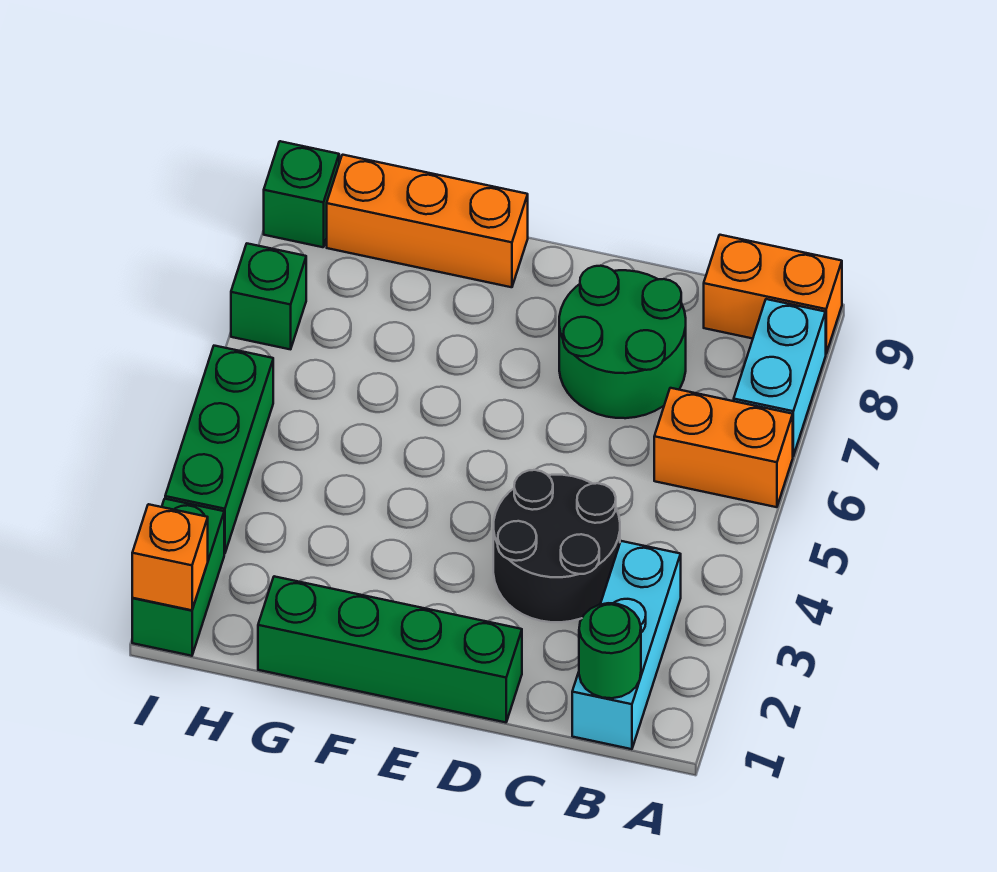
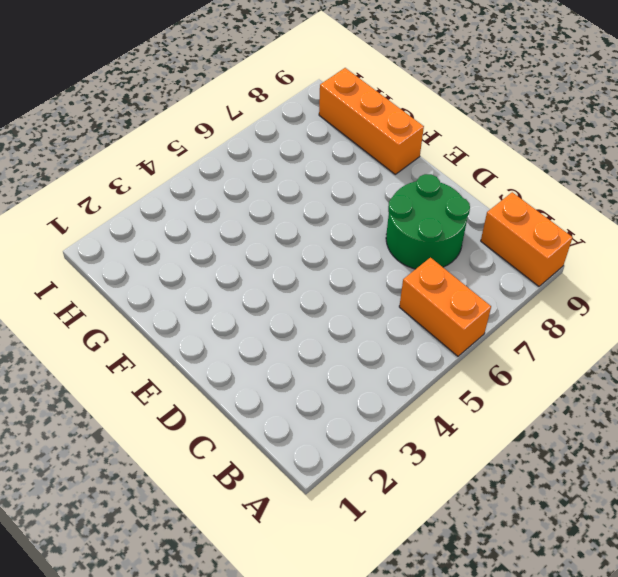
none -> cyan 1x2 brick [734,299,826,456]
none -> cyan 1x3 brick [572,541,681,749]
none -> black 2x2 round brick [493,470,620,622]

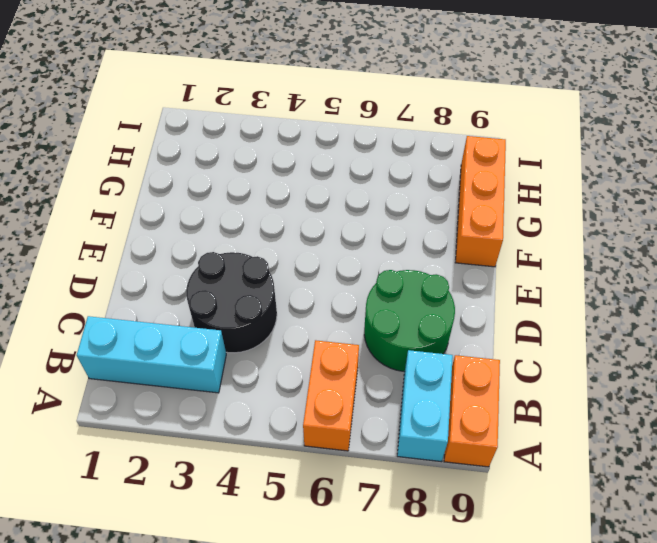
cyan 1x2 brick [397,350,453,462] -> cyan 1x2 brick turned to [734,299,826,456]
none -> green 1x4 brick [258,576,522,722]
none -> green 1x2 brick [132,499,224,656]
none -> green 1x3 brick [165,346,273,554]

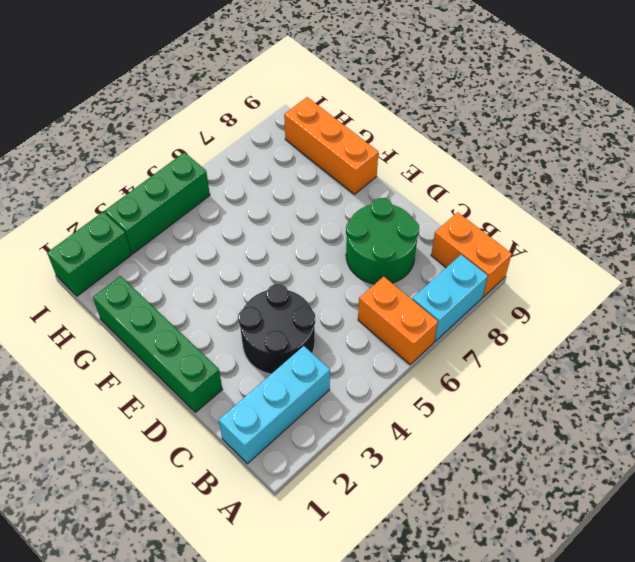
none -> green 1x1 brick [231,244,306,349]
none -> green 1x1 brick [264,141,339,247]
none -> green 1x1 round brick [579,603,641,698]

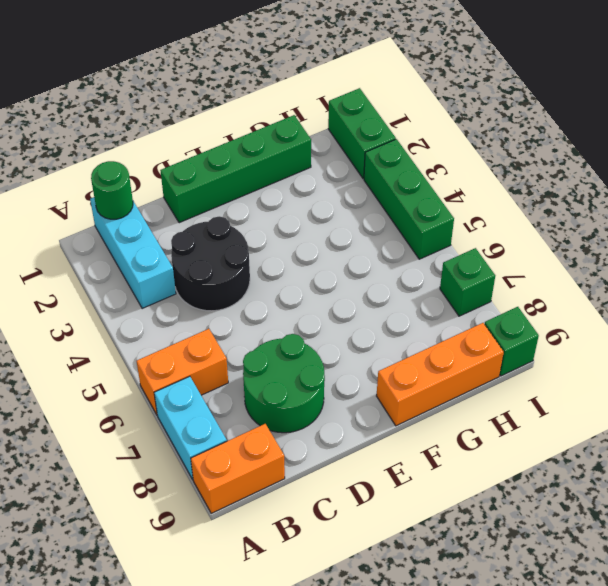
none -> orange 1x1 brick [132,504,208,610]

